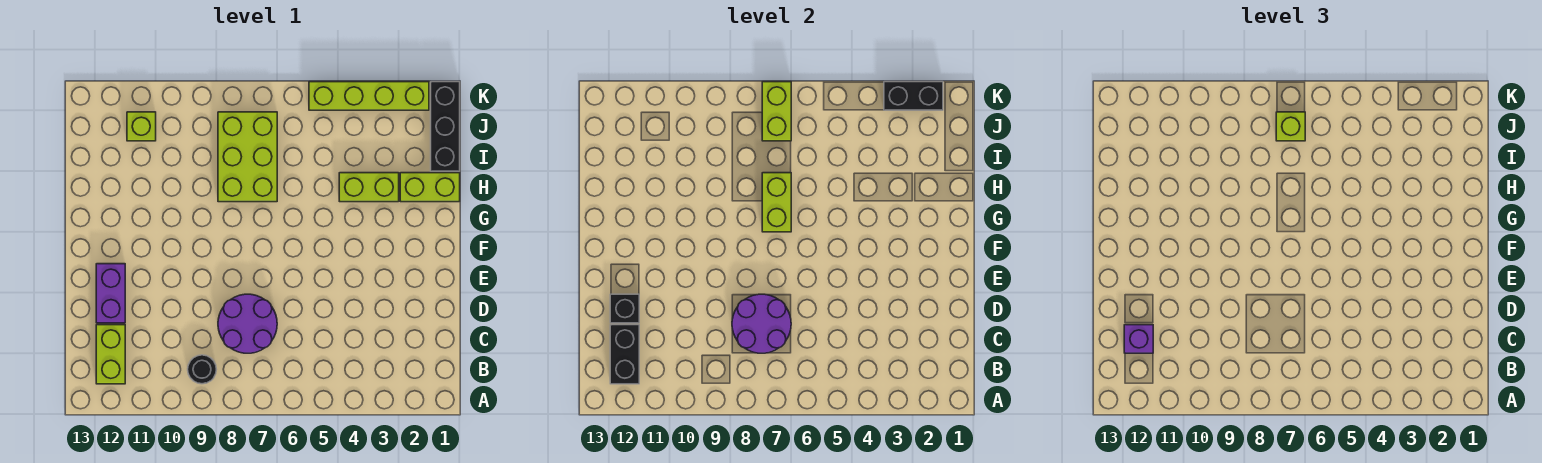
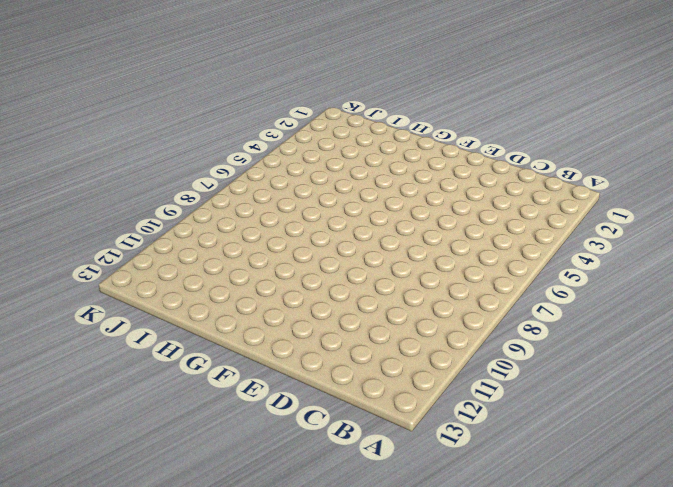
none -> black 1x1 round brick [188,355,216,384]
none -> lime 1x2 brick [96,325,125,384]
none -> purple 2x2 round brick [218,294,277,353]

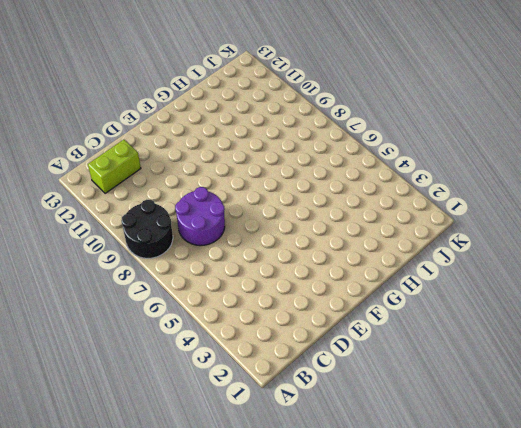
black 2x2 round brick [121,200,173,258] -> black 1x1 round brick [188,355,216,384]
none -> purple 1x2 brick [96,264,125,323]
none -> lime 1x2 brick [400,173,460,202]
none -> lime 1x2 brick [339,173,399,202]

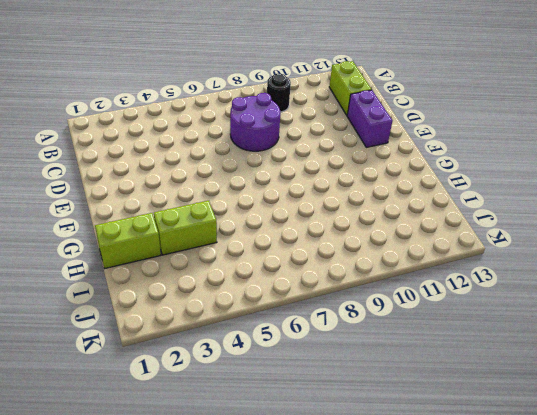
none -> lime 2x3 brick [218,112,277,202]
none -> black 1x3 brick [431,82,460,171]
none -> lime 1x1 brick [127,112,156,141]

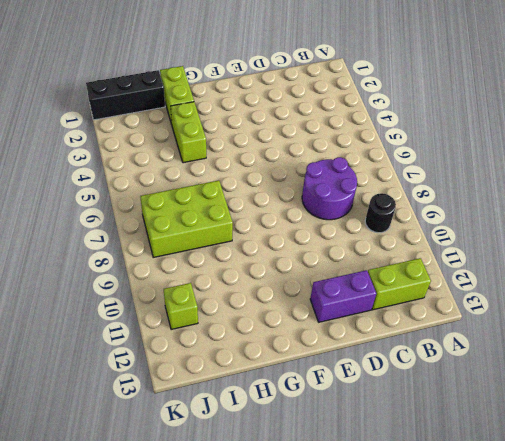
none -> lime 1x4 brick [309,82,429,110]
none -> black 1x2 brick [610,325,639,384]
none -> purple 2x2 round brick [732,294,791,353]

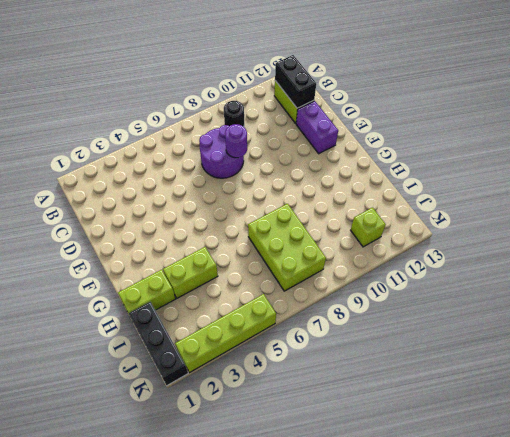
purple 1x1 round brick [225,124,247,158] -> purple 2x2 round brick [732,294,791,353]
none -> black 1x1 brick [610,294,639,323]
none -> lime 1x2 brick [762,173,791,232]
none -> lime 1x2 brick [762,82,791,141]

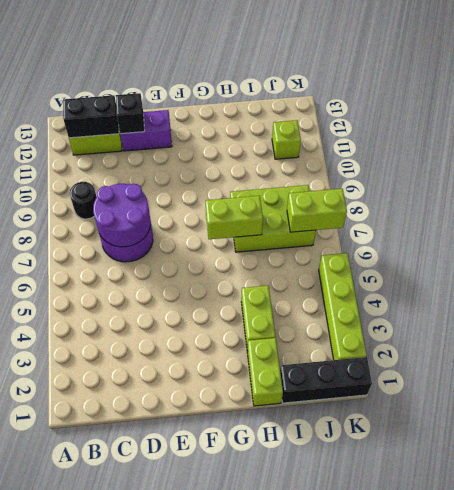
none -> black 1x2 brick [884,82,943,110]
none -> purple 1x1 brick [1124,325,1153,353]
none -> lime 1x1 brick [1276,112,1305,141]

